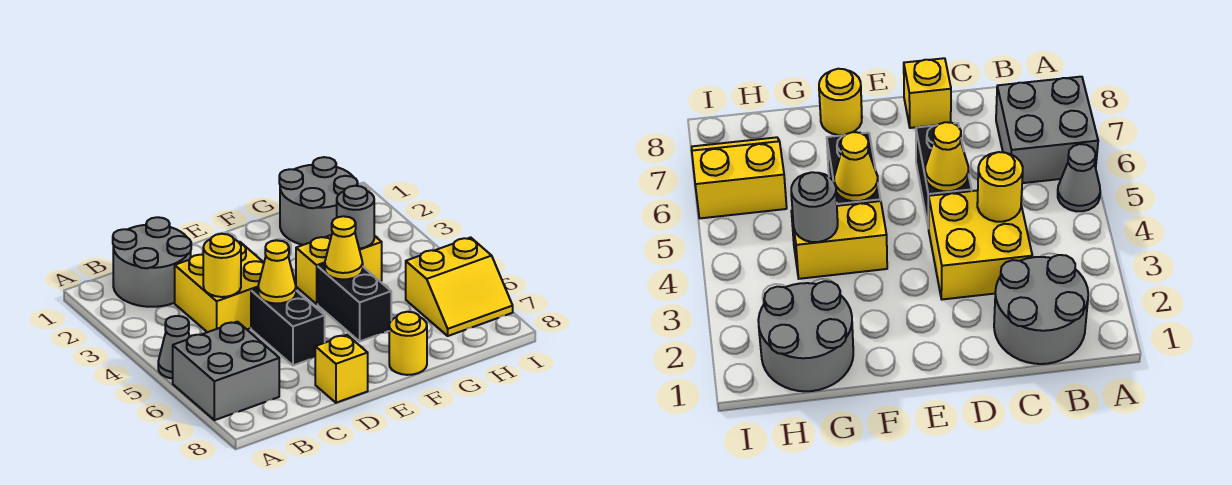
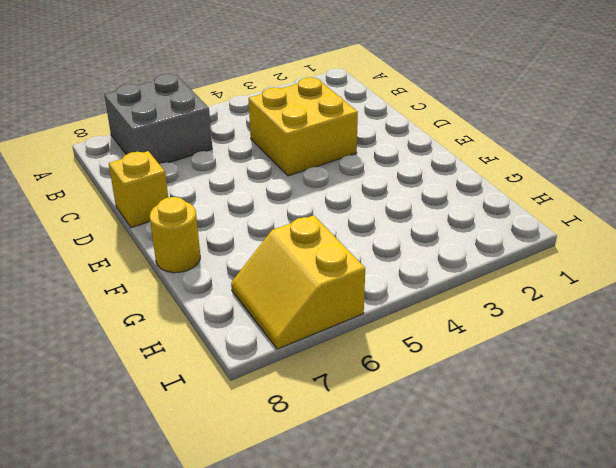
none -> grey 1x1 cone [158,316,190,379]
none -> grey 2x2 round brick [113,217,191,307]
none -> black 1x2 brick [251,288,325,365]

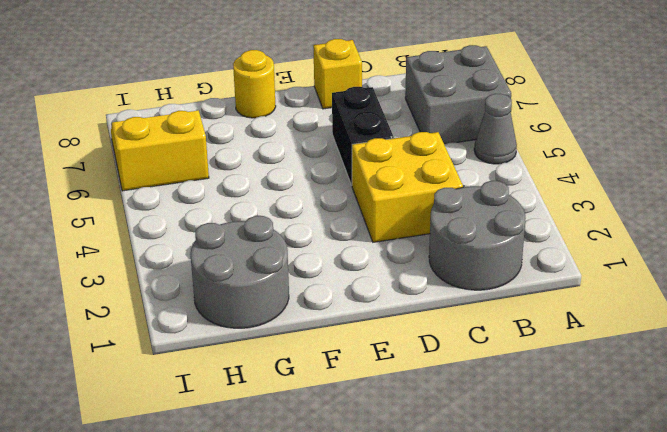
none -> yellow 1x2 brick [296,235,382,304]
none -> black 1x2 brick [318,264,391,341]
none -> yellow 1x1 round brick [203,234,241,297]

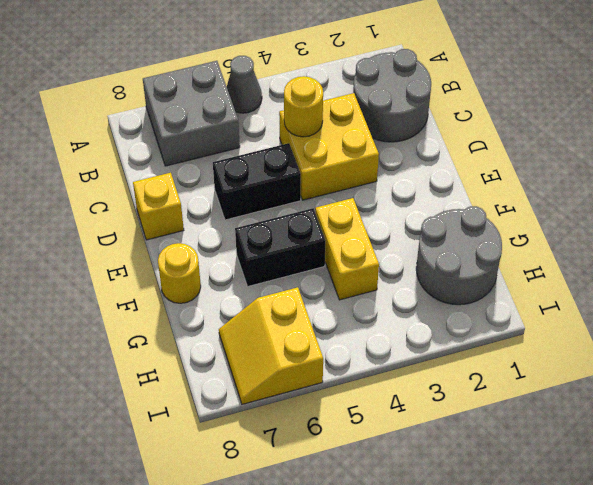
none -> yellow 1x1 cone [258,240,296,304]
none -> yellow 1x1 cone [325,216,363,280]
none -> grey 1x1 round brick [337,186,374,249]

